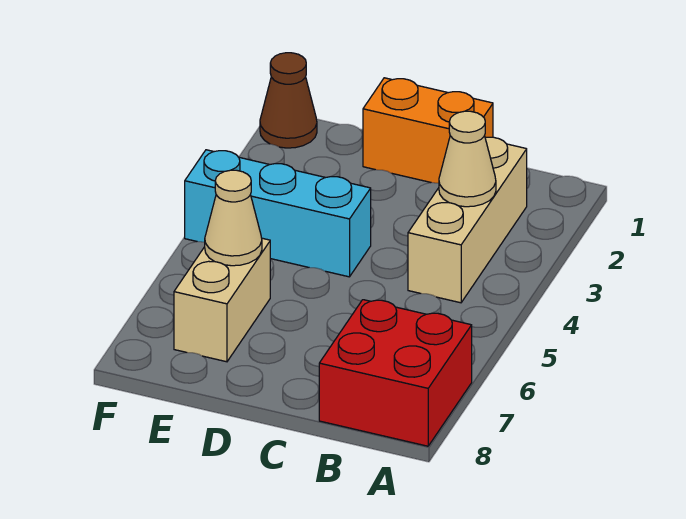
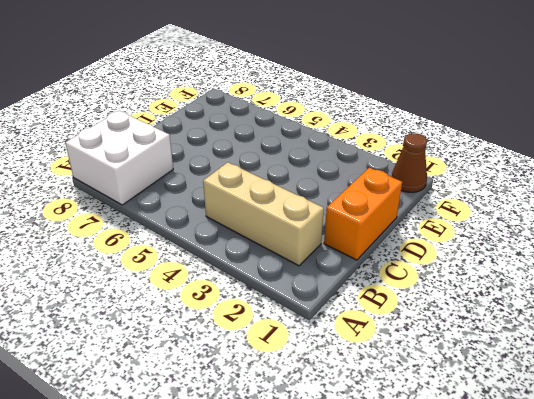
white 2x2 brick [65,111,173,205] -> red 2x2 brick [319,300,472,446]
none -> cyan 1x3 brick [185,150,371,277]
none -> tan 1x2 brick [174,238,270,362]

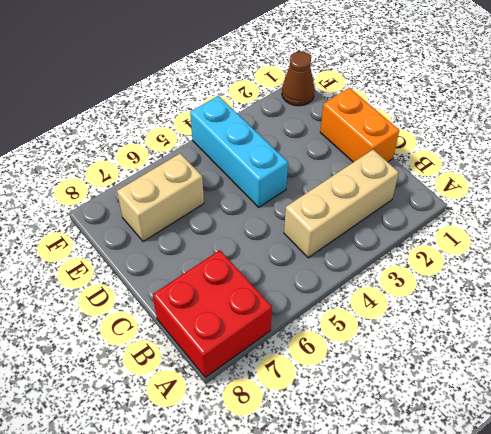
none -> tan 1x1 cone [439,111,496,207]
none -> tan 1x1 cone [205,170,262,266]

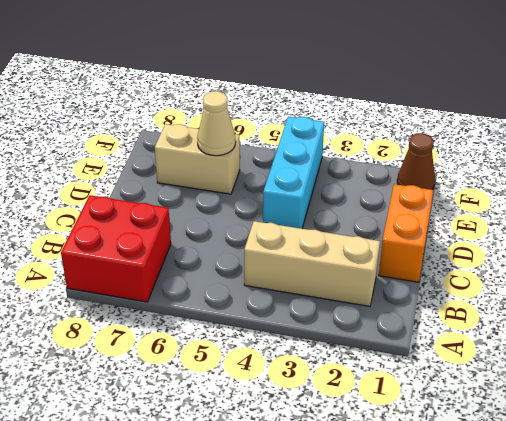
none -> tan 1x1 cone [439,111,496,207]

